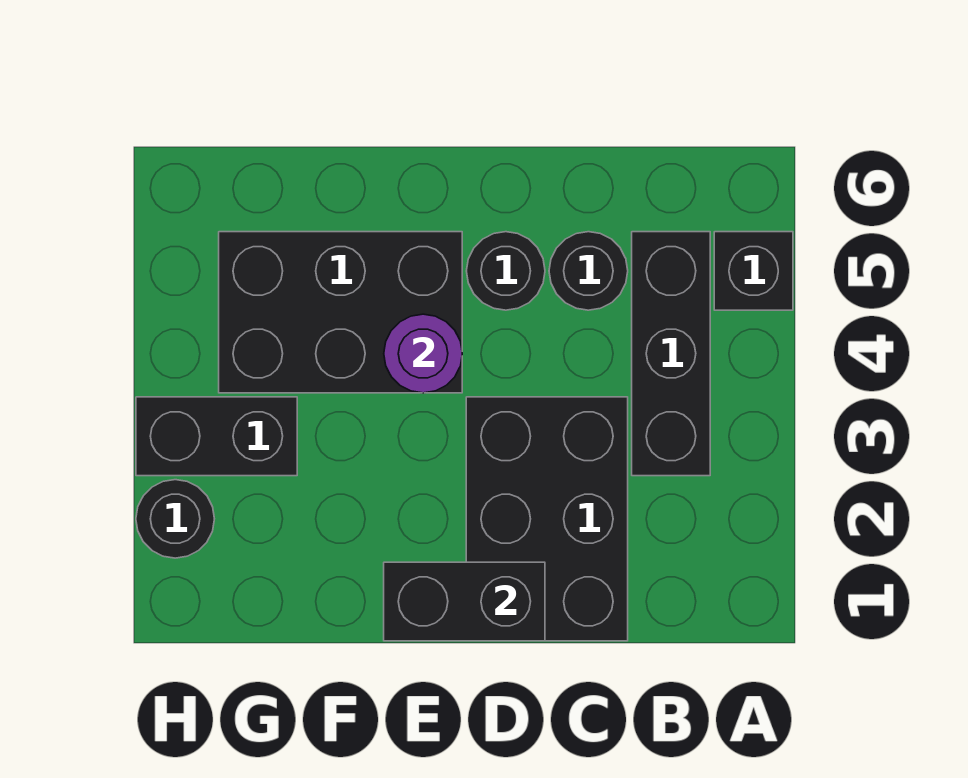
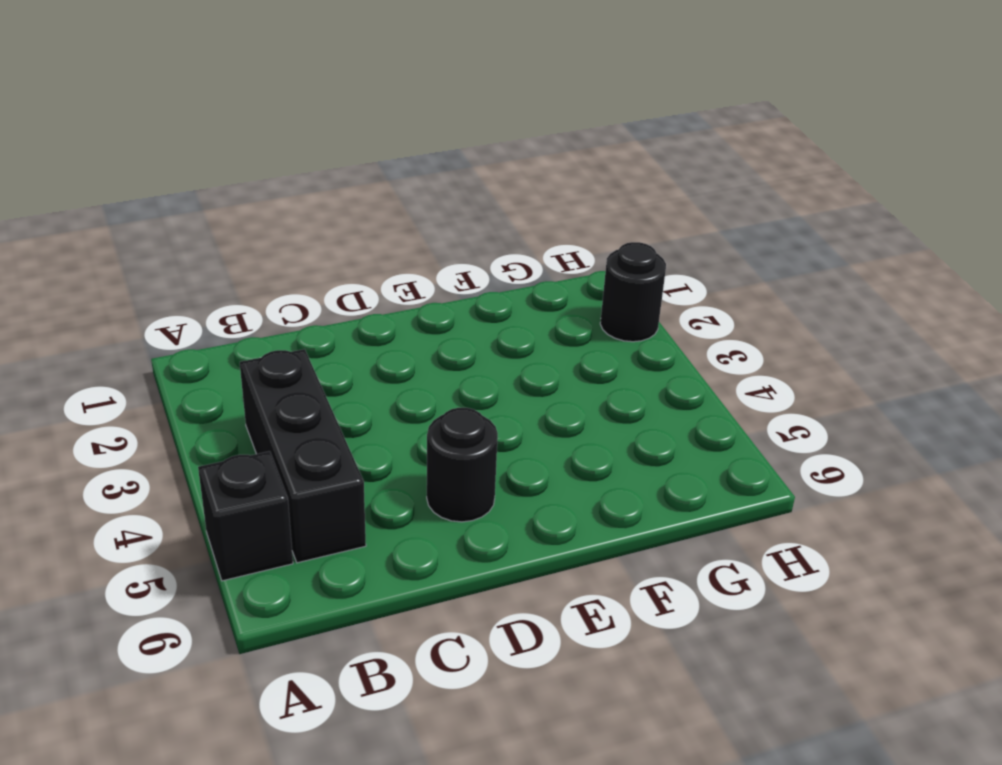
none -> black 2x3 brick [466,397,628,641]
none -> black 1x1 round brick [549,232,628,310]

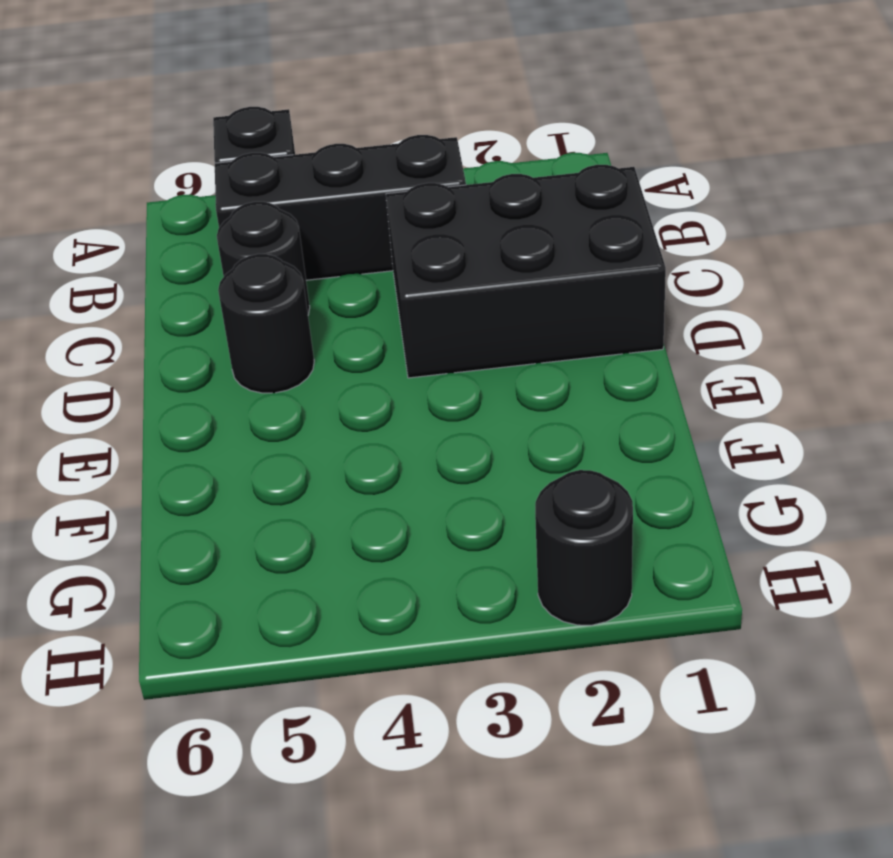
none -> black 2x3 brick [219,232,462,393]
none -> black 1x2 brick [136,397,297,476]

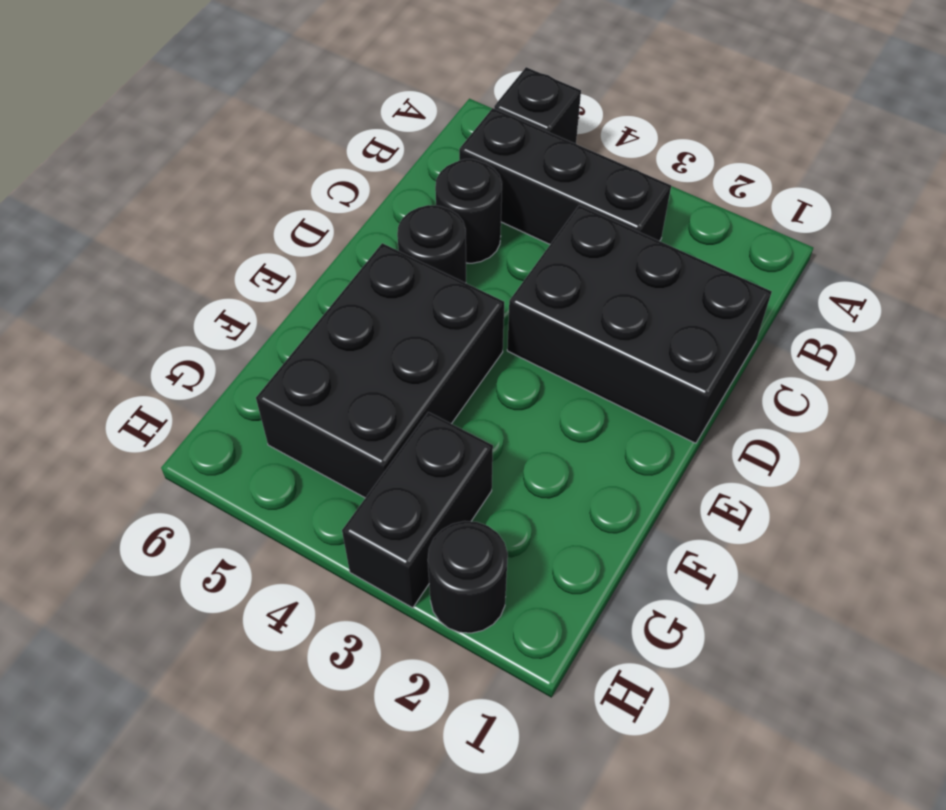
none -> black 1x2 brick [384,562,545,641]
none -> purple 1x1 round brick [384,314,462,393]

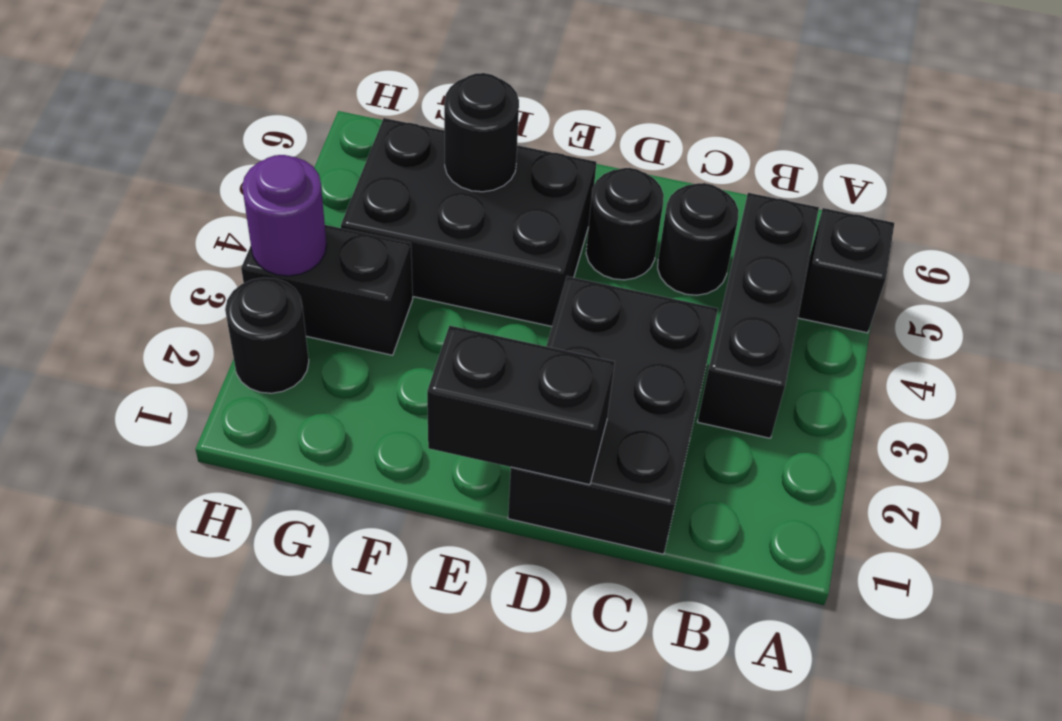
black 1x1 round brick [444,73,519,192] -> none
purple 1x1 round brick [242,155,327,276] -> purple 1x1 round brick moved to [384,314,462,393]

